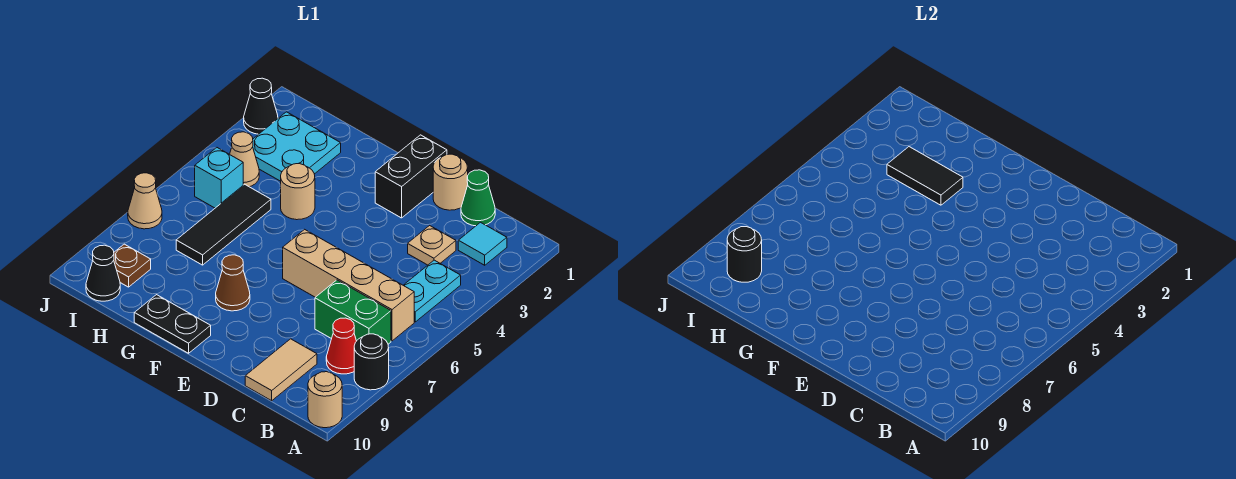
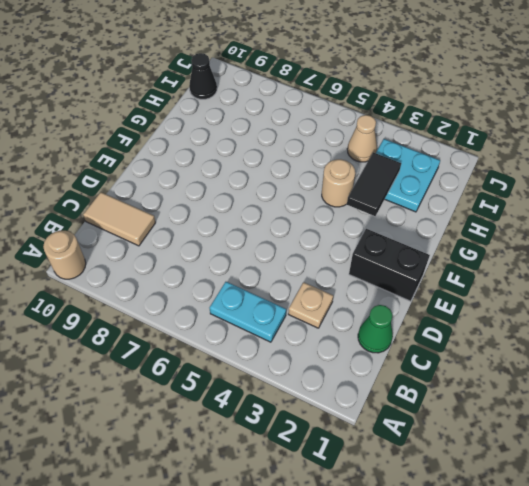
none -> black 1x1 round brick [354,334,389,390]
none -> cyan 1x1 tile [458,222,507,265]
none -> tan 1x4 brick [283,229,414,341]

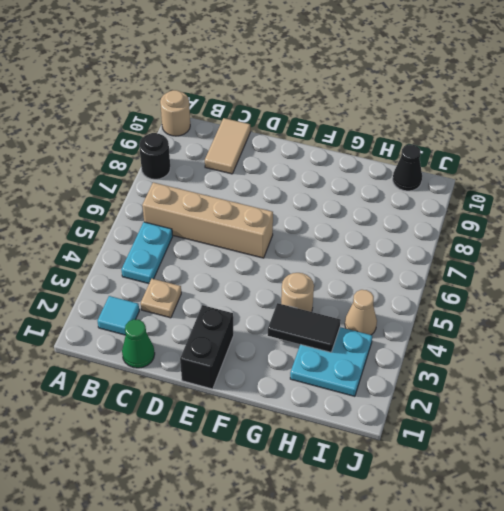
none -> green 1x2 brick [315,280,391,344]
none -> red 1x1 cone [326,318,356,374]
none -> tan 1x1 round brick [433,154,468,210]

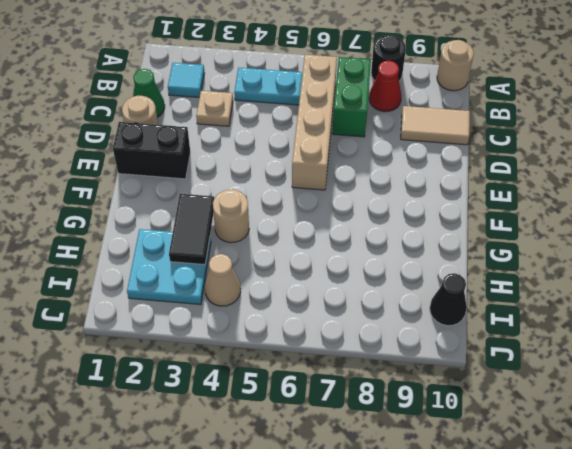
none -> brown 1x1 cone [216,255,250,311]
none -> black 1x2 plate [134,295,211,353]
none -> black 1x3 tile [176,184,271,265]

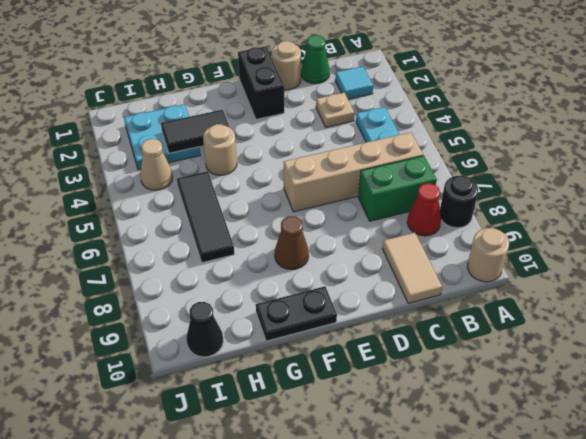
none -> cyan 1x1 brick [195,148,243,208]
none -> brown 1x1 plate [114,244,151,287]
none -> black 1x1 cone [244,78,278,134]

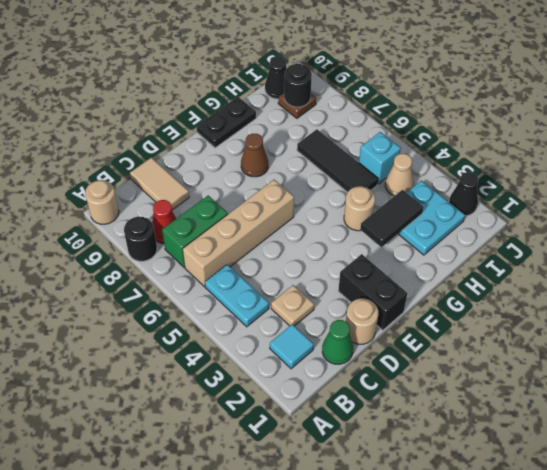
none -> tan 1x1 cone [128,173,162,229]

